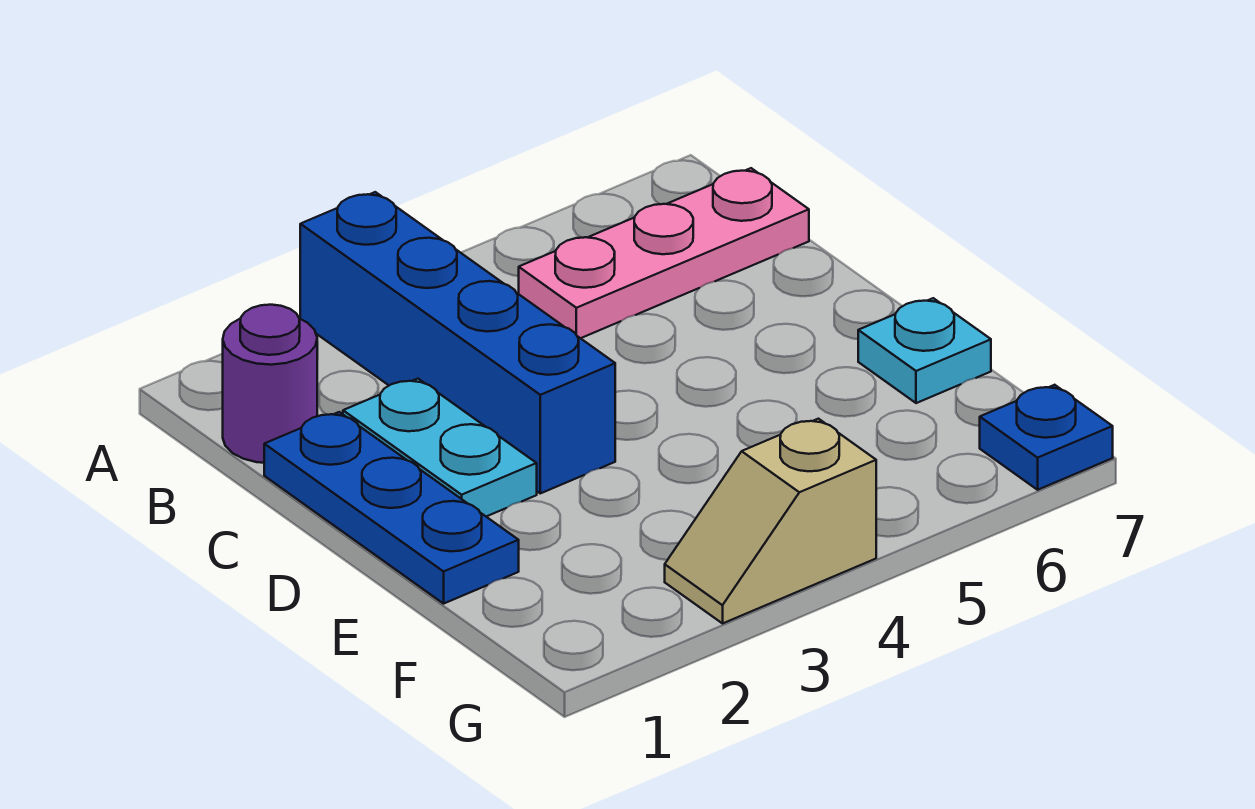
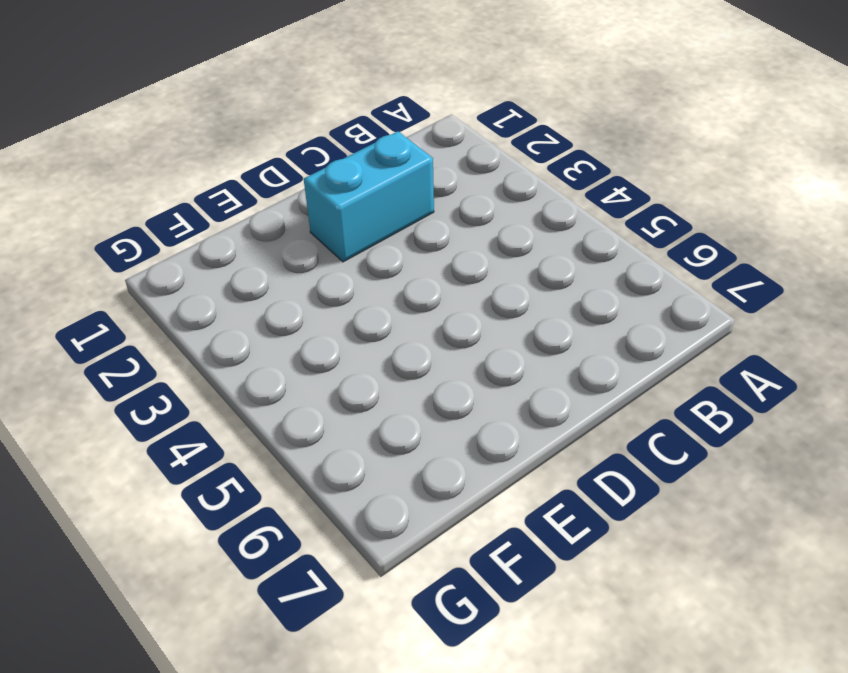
cyan 1x2 brick [304,131,434,262] -> cyan 1x2 plate [343,379,537,516]
none -> blue 1x4 brick [300,192,615,493]
none -> purple 1x1 round brick [223,305,317,463]

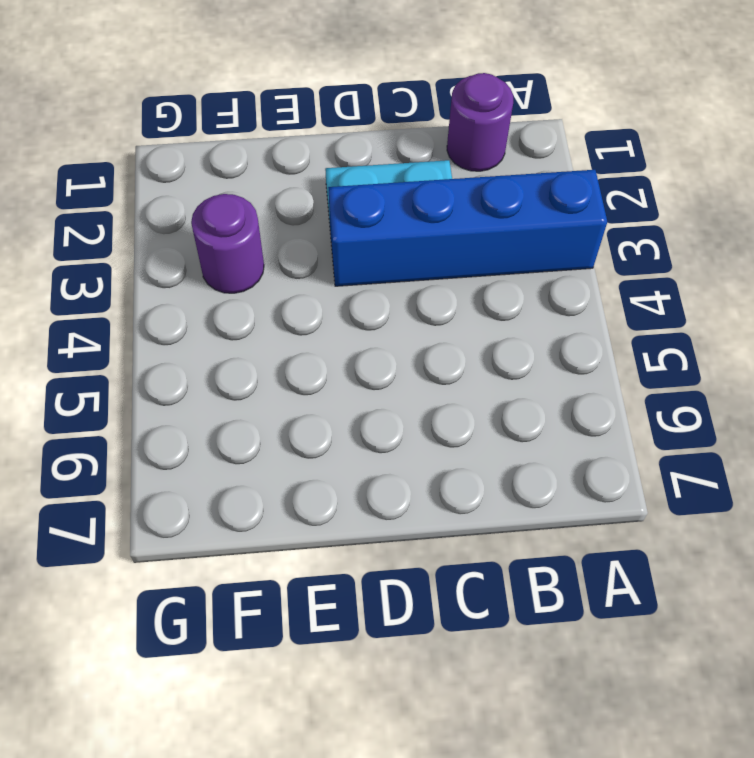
purple 1x1 round brick [191,194,264,293] -> none
none -> pink 1x3 plate [519,168,809,338]
none -> blue 1x3 plate [264,412,519,604]

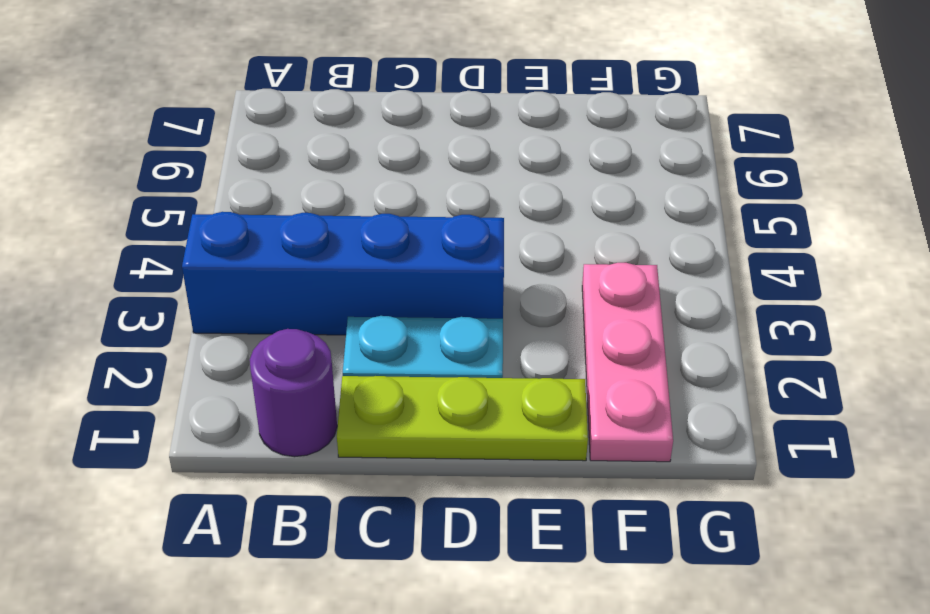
lime 1x3 plate [337,376,588,461] -> blue 1x3 plate [264,412,519,604]
pink 1x3 plate [582,263,673,462] -> pink 1x3 plate moved to [519,168,809,338]
none -> cyan 1x1 plate [858,298,991,403]
none -> tan 1x2 slope [665,419,876,623]

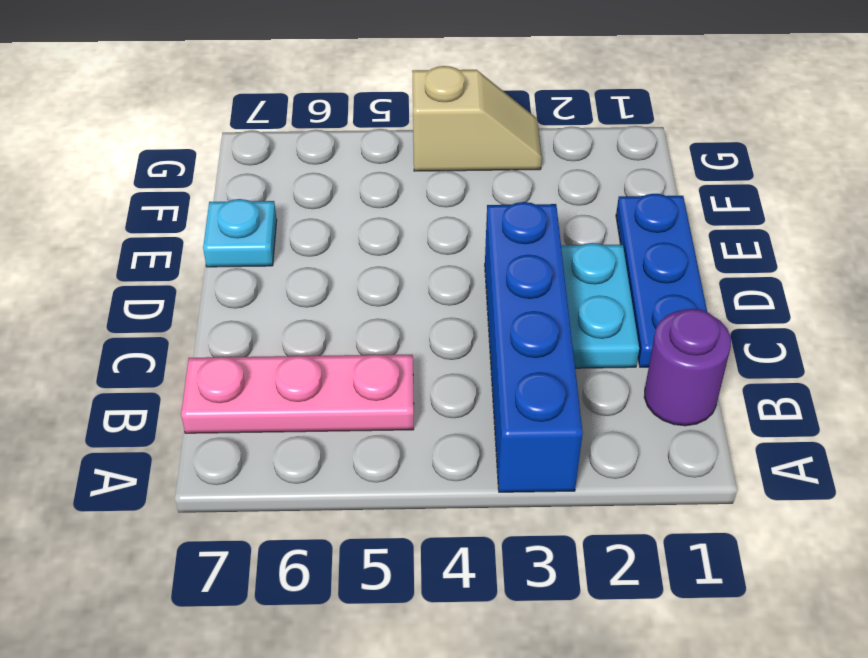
none -> blue 1x1 plate [980,385,1113,490]

